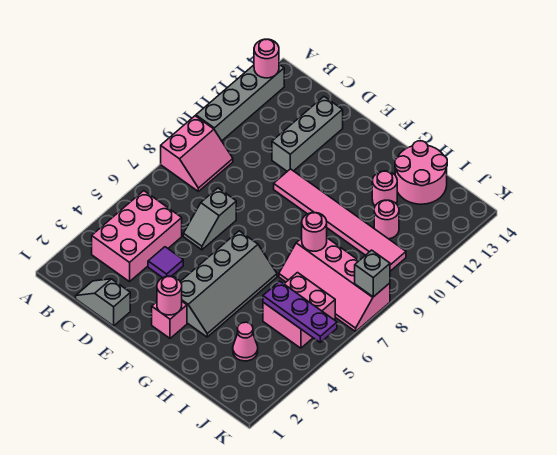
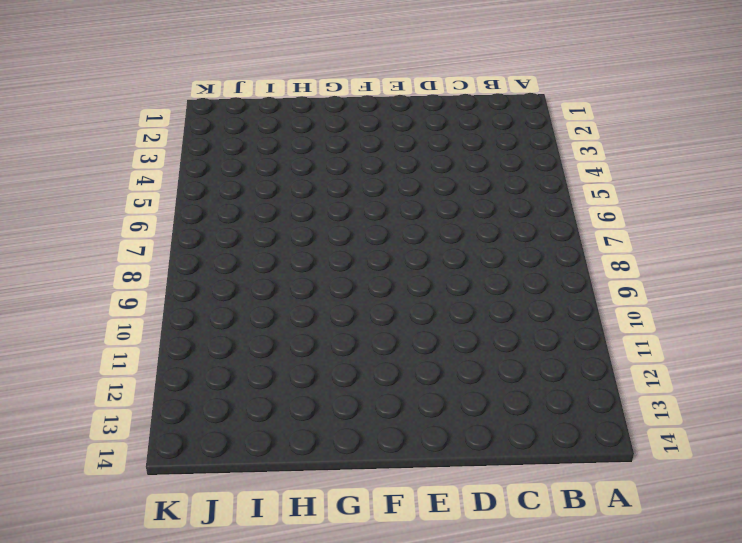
none -> pink 2x2 slope [161,116,233,191]
none -> grey 1x4 brick [196,64,284,141]
none -> pink 2x3 brick [92,191,182,282]

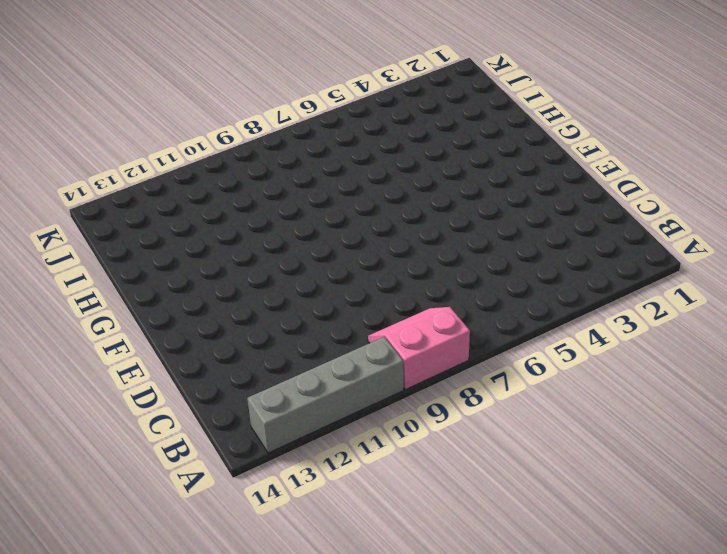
none -> pink 2x3 brick [92,191,182,282]
none -> grey 1x2 slope [76,279,130,326]
none -> purple 1x1 tile [148,247,183,278]

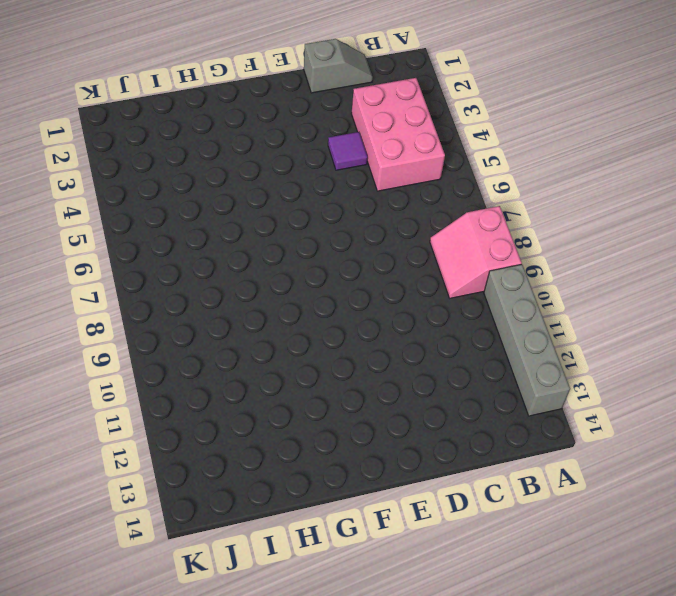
none -> grey 1x2 slope [183,188,236,250]
none -> grey 1x3 brick [272,97,343,171]
none -> pink 1x6 tile [274,169,406,271]

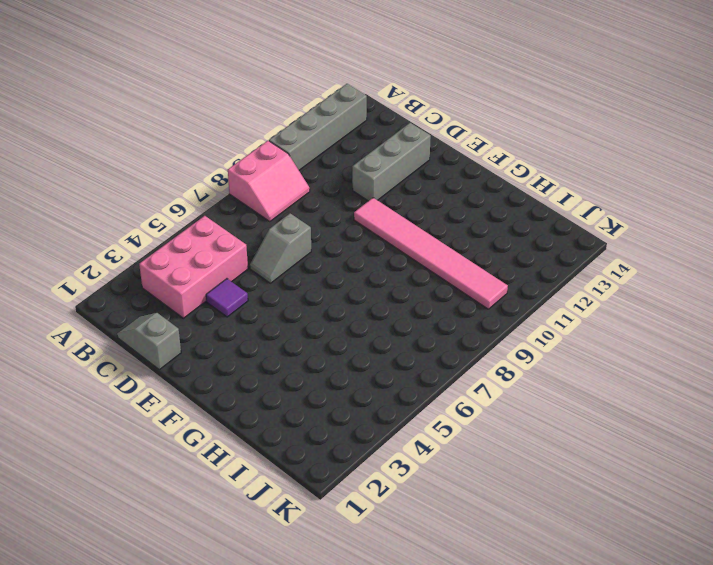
none -> pink 1x1 brick [152,302,187,338]
none -> grey 2x4 slope [180,231,277,337]
none -> pink 2x4 slope [279,238,390,332]

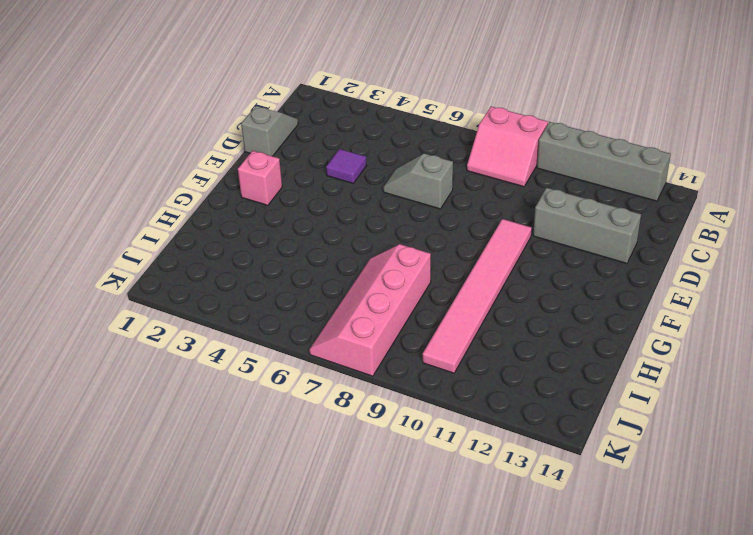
none -> pink 2x3 brick [92,191,182,282]
none -> grey 2x4 slope [180,231,277,337]
none -> pink 1x1 round brick [372,171,397,206]

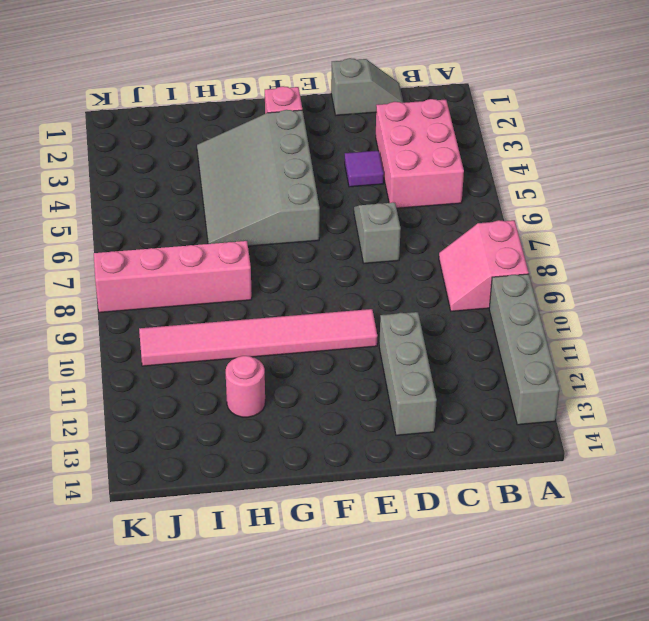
grey 3x4 slope [197,110,320,246] -> grey 2x4 slope [180,231,277,337]
none -> pink 2x2 round brick [395,141,447,204]
none -> pink 1x1 cone [233,322,258,361]
none -> pink 2x2 brick [263,273,335,348]

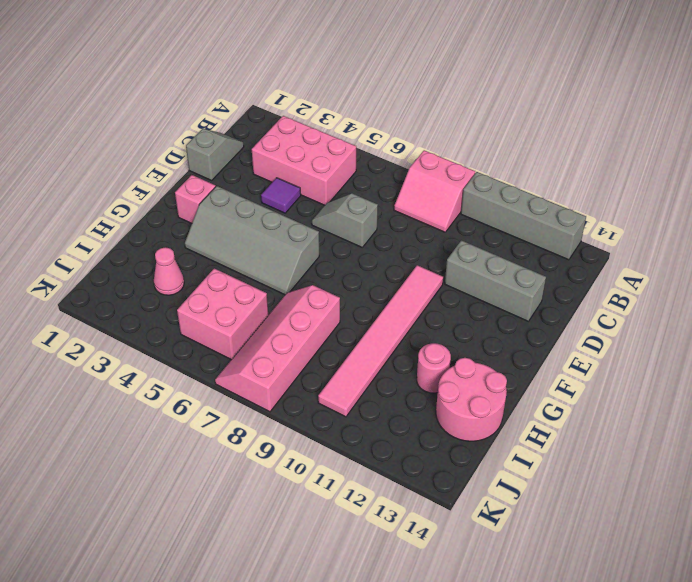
none -> pink 1x1 round brick [374,200,399,239]
none -> pink 1x1 round brick [254,39,279,78]
none -> pink 1x1 round brick [157,276,182,315]

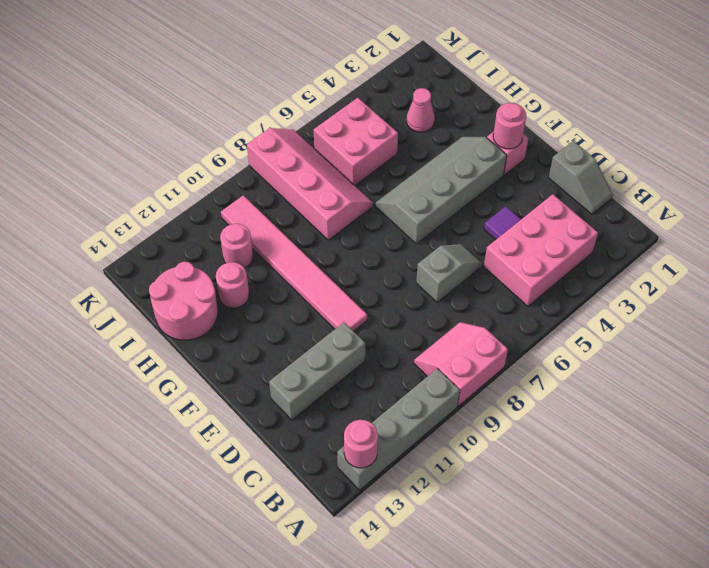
none -> pink 1x1 round brick [302,213,327,251]
none -> purple 1x3 plate [263,281,337,342]
none -> grey 1x1 brick [355,250,390,297]

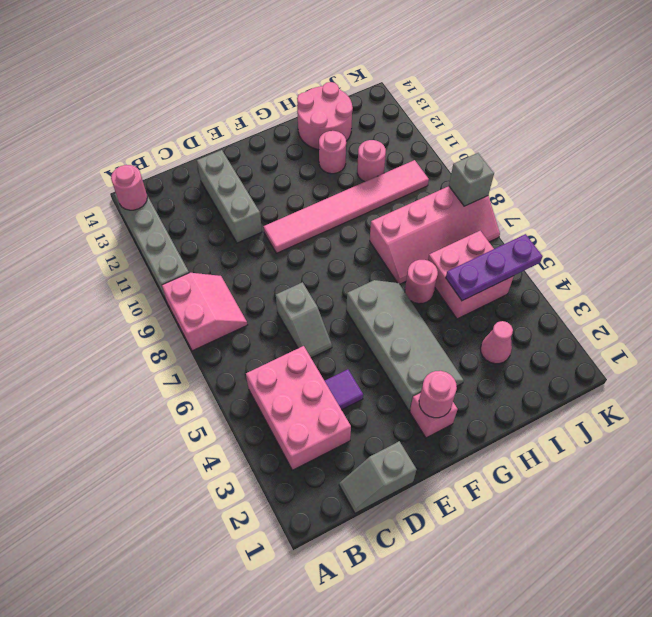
pink 1x1 round brick [405,260,438,304] -> pink 1x1 round brick moved to [302,213,327,251]

